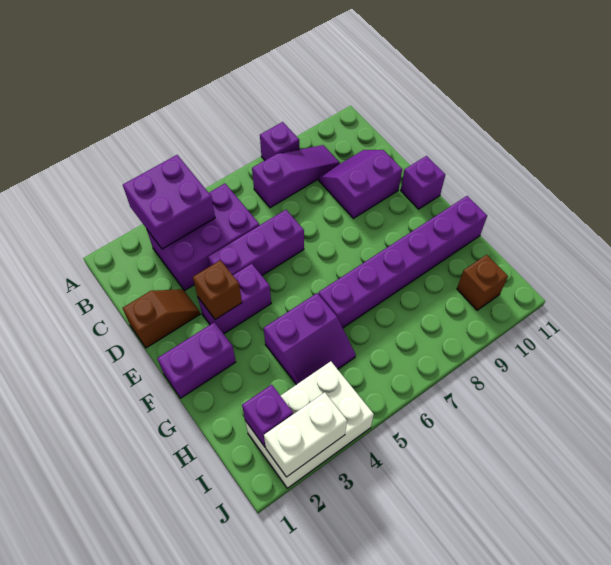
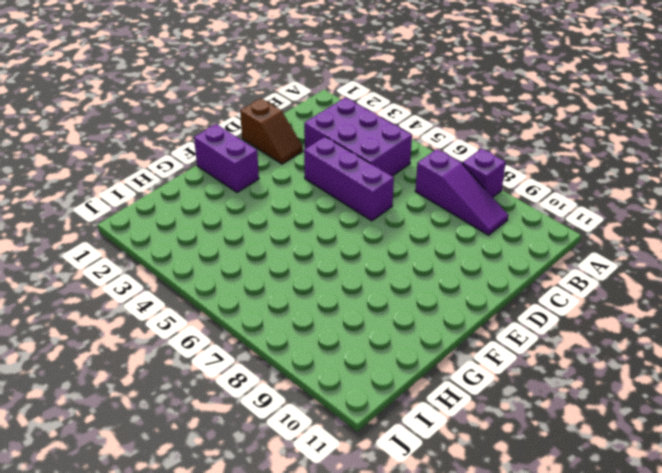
none -> purple 2x2 slope [319,150,402,218]
none -> purple 1x2 brick [198,264,271,334]
none -> purple 1x1 brick [401,156,445,209]

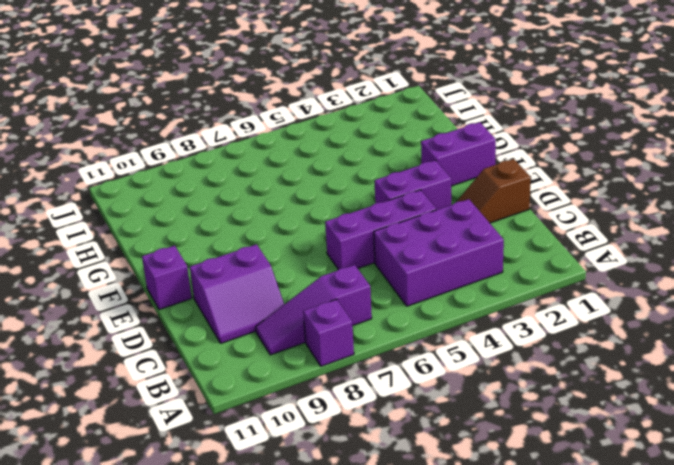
none -> purple 2x2 slope [264,293,356,385]
none -> purple 1x6 brick [318,196,487,328]
none -> white 2x3 brick [245,361,374,488]

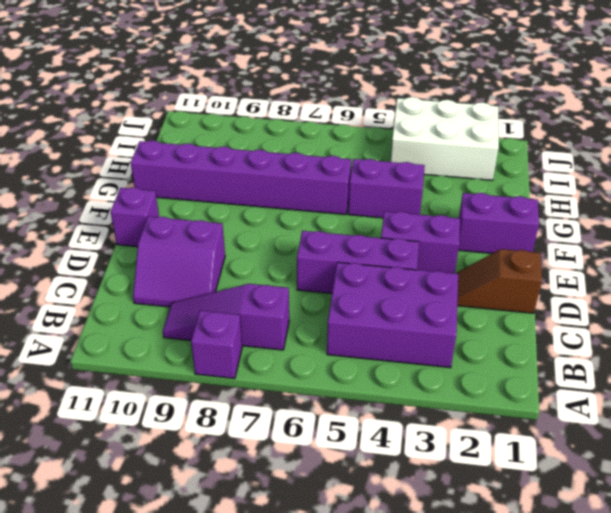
none -> brown 1x1 brick [457,255,508,310]
none -> purple 2x2 brick [123,155,215,249]
none -> brown 1x1 brick [193,260,242,320]

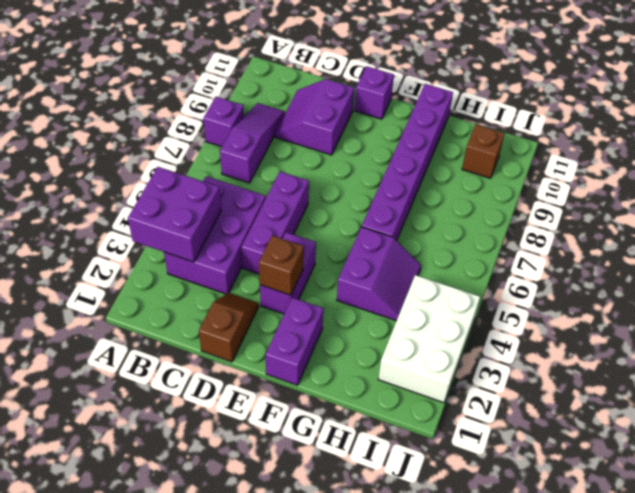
none -> purple 1x1 brick [242,385,293,447]
none -> white 1x2 brick [264,392,347,477]

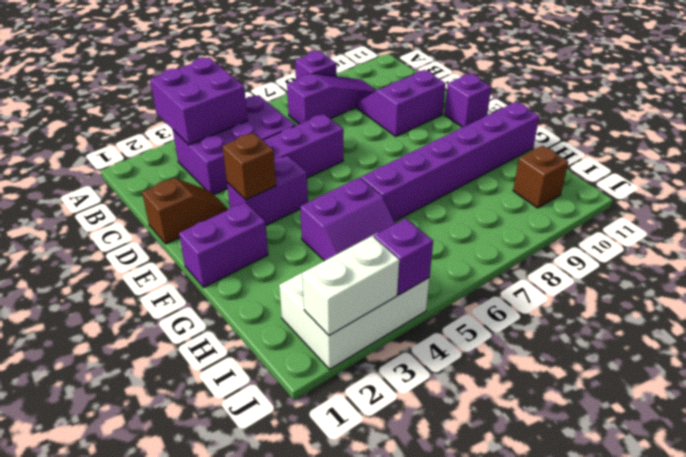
purple 1x1 brick [374,218,433,295] -> purple 1x1 brick moved to [242,385,293,447]

